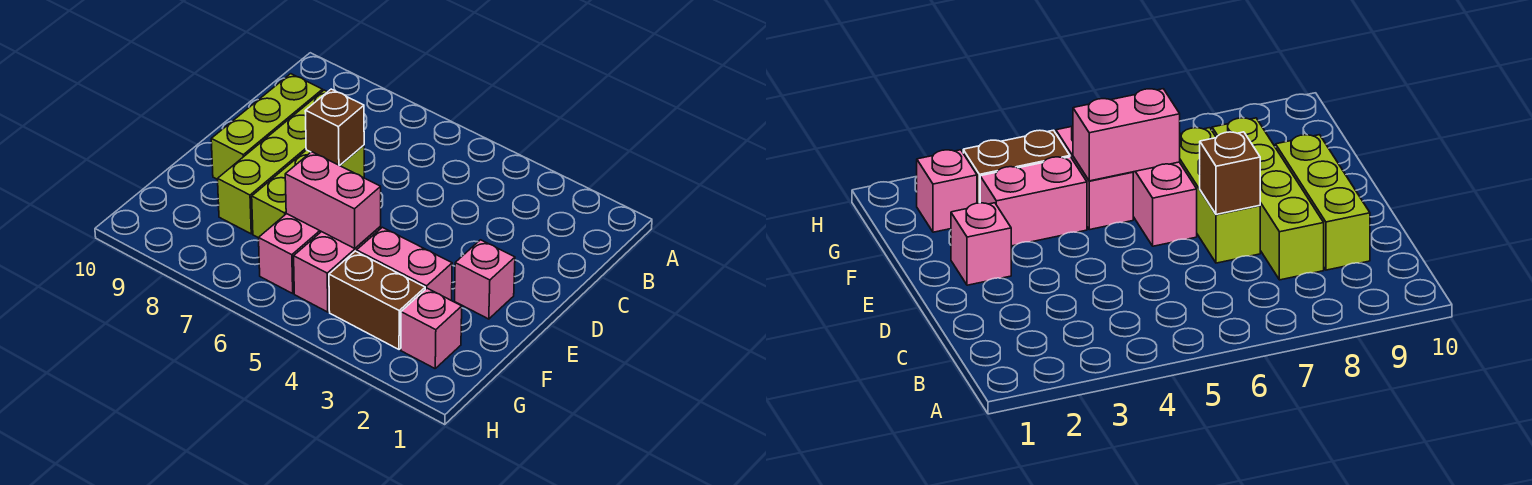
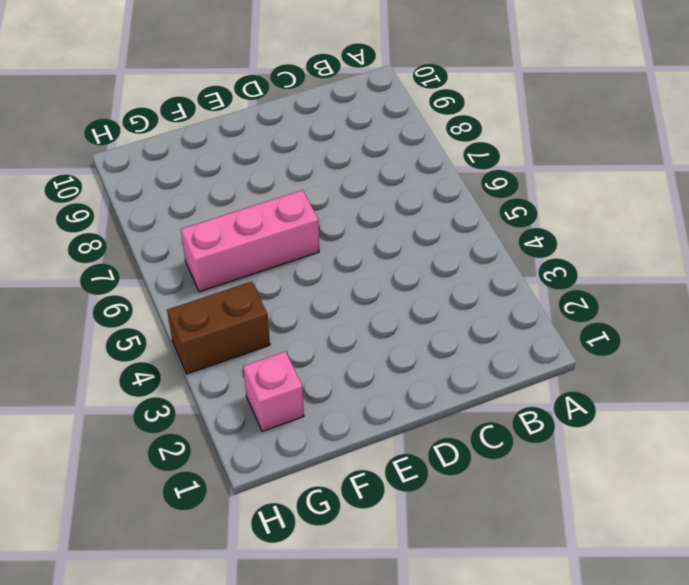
brown 1x2 brick [167,282,270,374] -> brown 1x2 brick turned to [329,251,425,349]
none -> lime 1x4 brick [218,90,327,234]
none -> lime 1x3 brick [211,74,323,180]

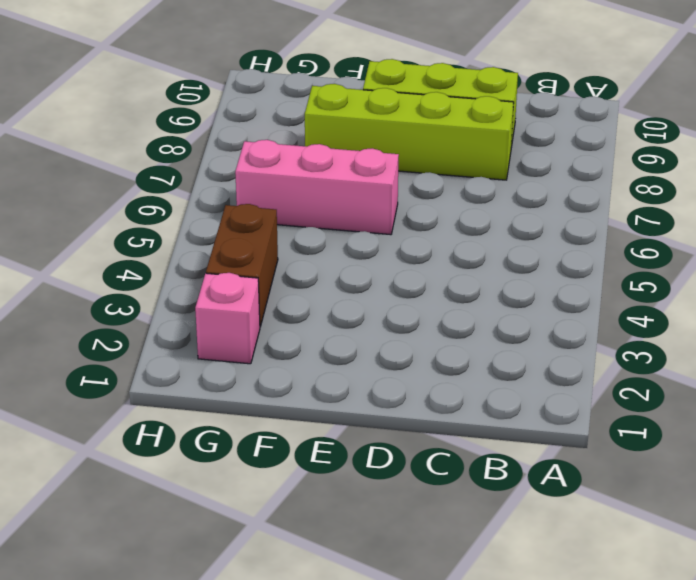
none -> lime 1x3 brick [252,145,364,238]
none -> pink 1x1 brick [455,240,515,319]

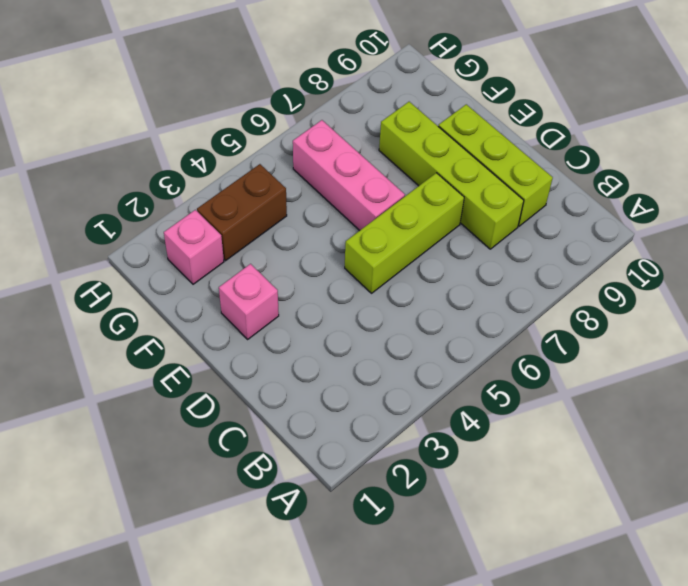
lime 1x3 brick [345,173,464,293] -> lime 1x3 brick turned to [252,145,364,238]
none -> pink 1x2 brick [357,227,452,301]
none -> pink 1x2 brick [294,227,381,312]

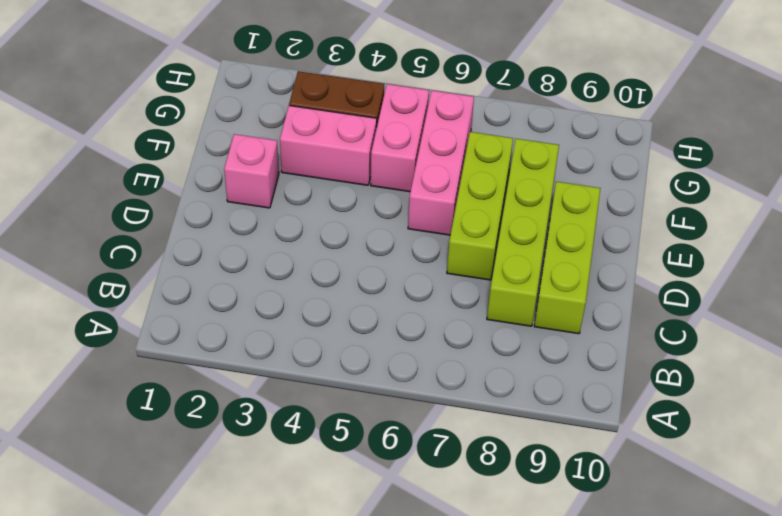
none -> pink 1x1 brick [401,288,462,368]
none -> brown 1x1 brick [305,89,364,166]

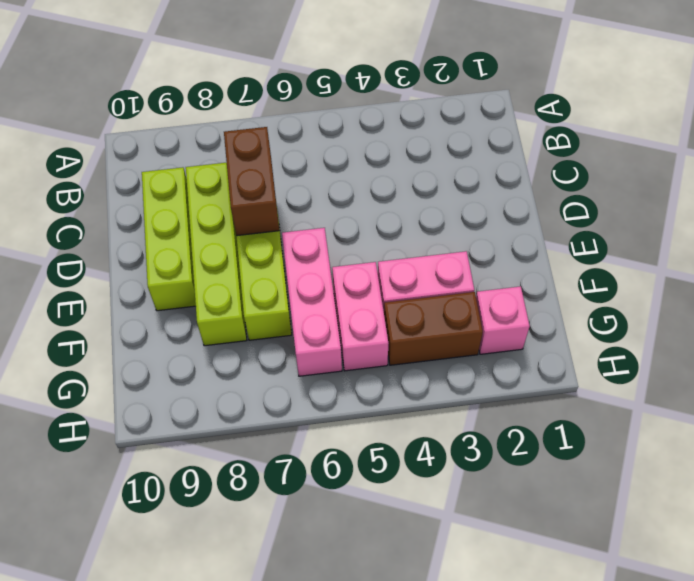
brown 1x2 brick [224,127,279,236] -> brown 1x1 brick [305,89,364,166]
none -> pink 1x1 brick [455,240,515,319]
none -> pink 1x2 brick [285,152,381,248]

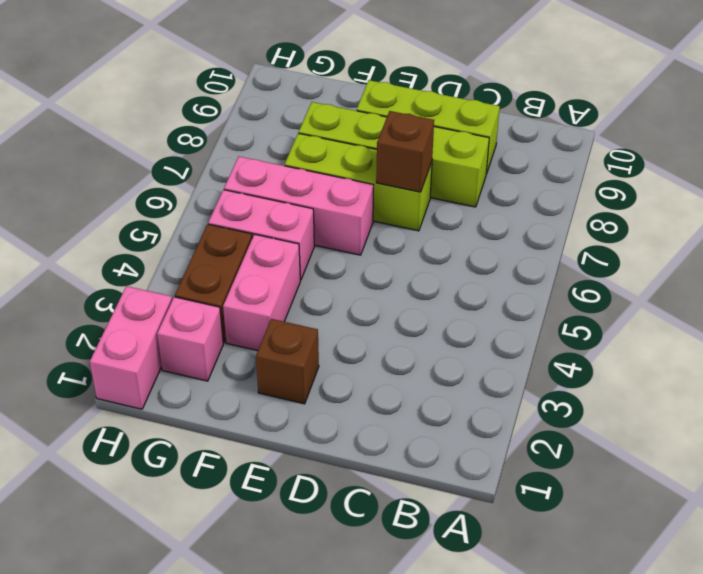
brown 1x1 brick [256,319,319,404] -> pink 1x1 brick [455,240,515,319]
pink 1x2 brick [90,286,172,409] -> pink 1x2 brick moved to [285,152,381,248]

